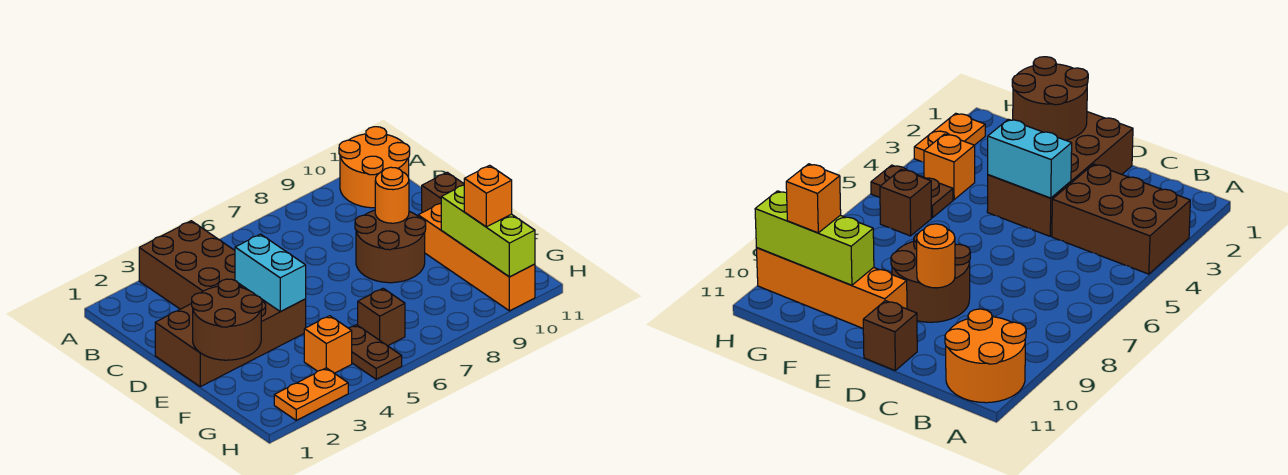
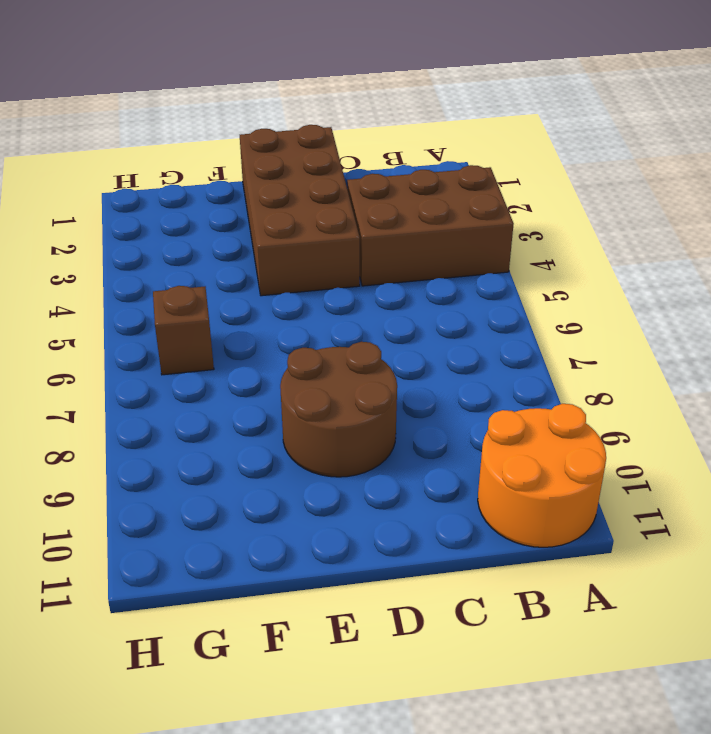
none -> brown 1x1 brick [422,172,464,213]
none -> orange 1x4 brick [418,204,535,311]
none -> orange 1x1 brick [304,316,352,373]

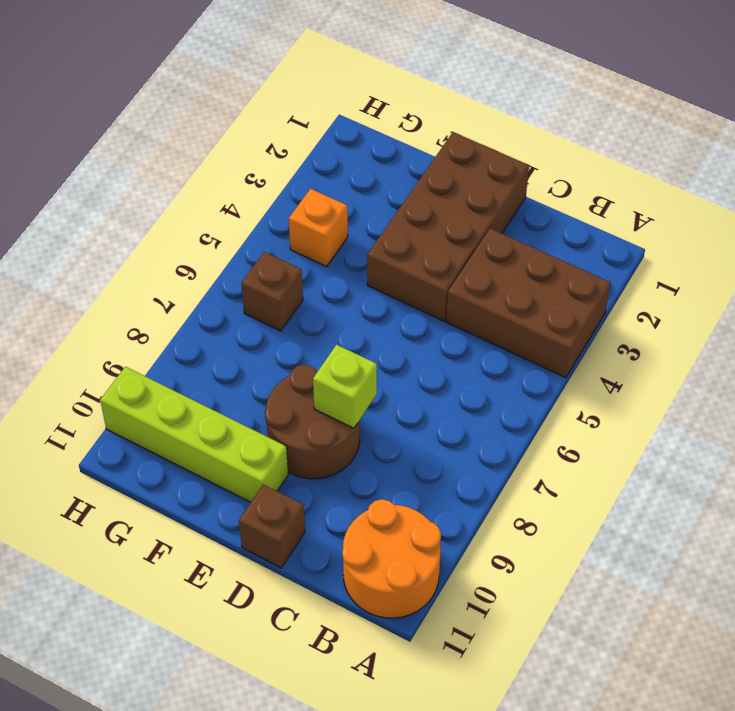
lime 1x1 brick [313,345,377,428] -> none
lime 1x4 brick [100,367,288,502] -> orange 1x4 brick [418,204,535,311]
none -> brown 1x2 plate [349,325,402,379]
none -> orange 1x2 plate [274,368,348,420]
none -> cyan 1x2 brick [235,234,306,312]

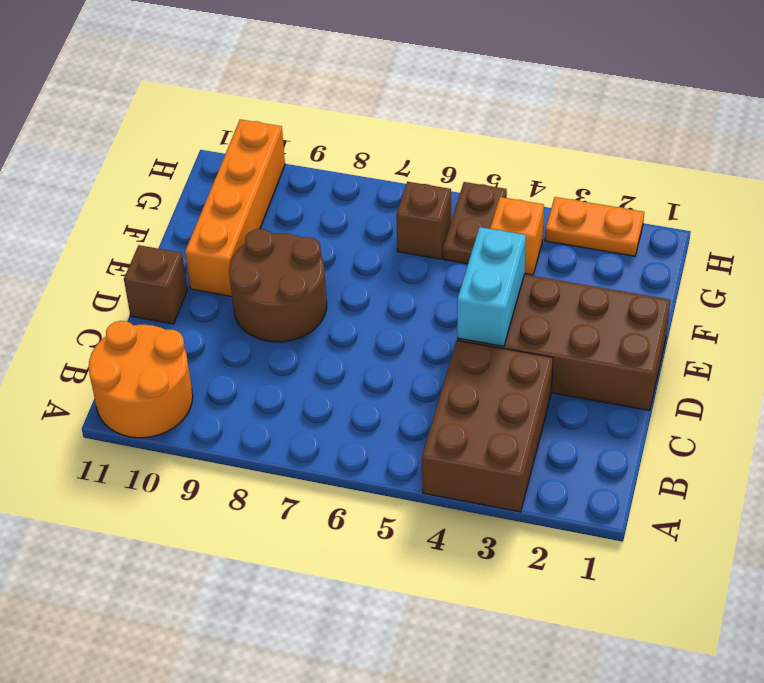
none -> orange 1x1 round brick [375,167,409,223]
none -> brown 2x2 round brick [192,279,262,360]
none -> lime 1x3 brick [441,185,535,277]

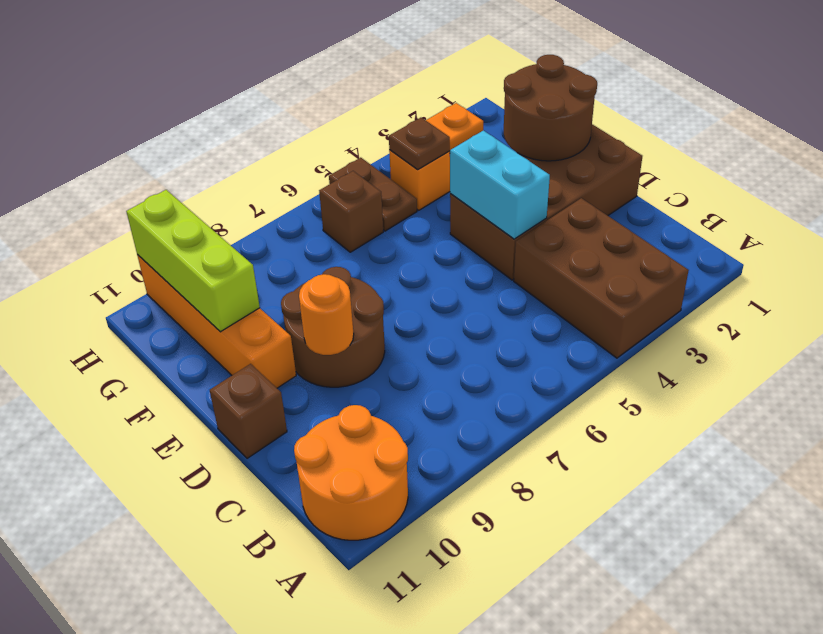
brown 1x1 plate [389,118,450,169] -> none
none -> orange 1x1 brick [464,165,512,227]

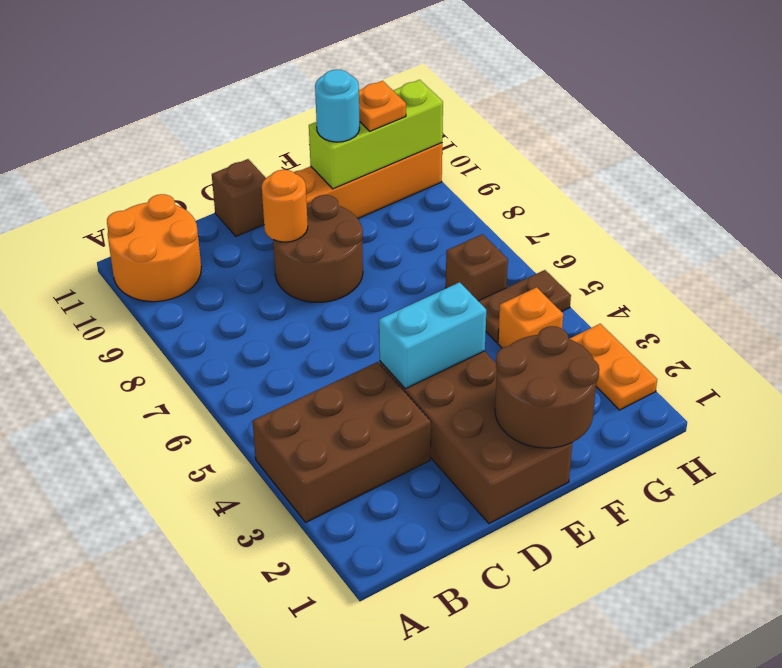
cyan 1x1 round brick [315,69,360,142] -> none
orange 1x1 plate [359,81,406,131] -> orange 1x1 brick [464,165,512,227]

